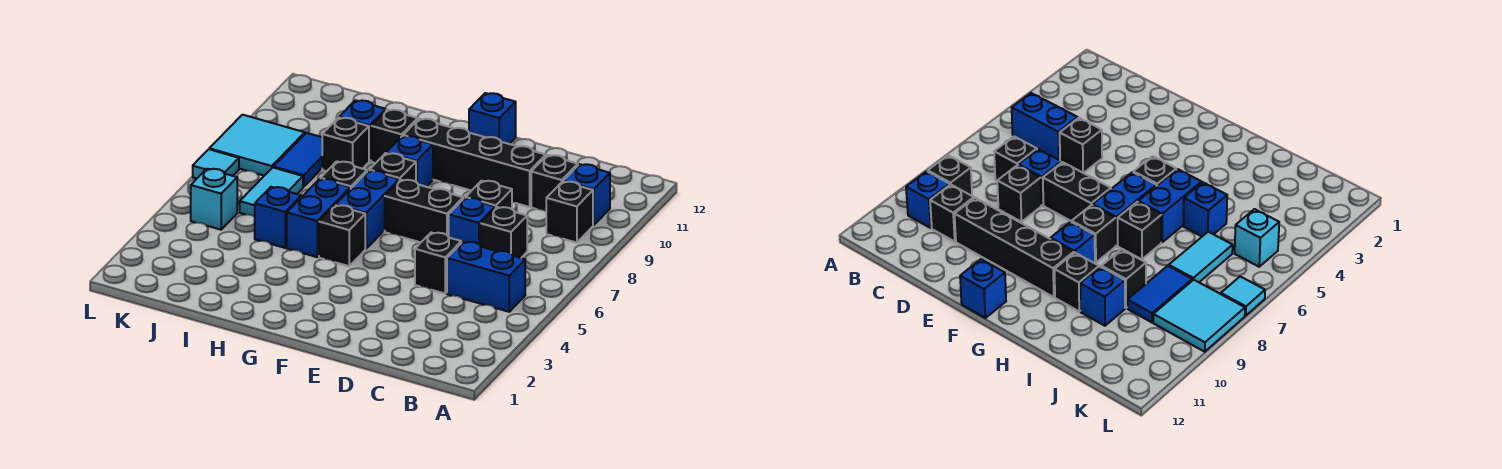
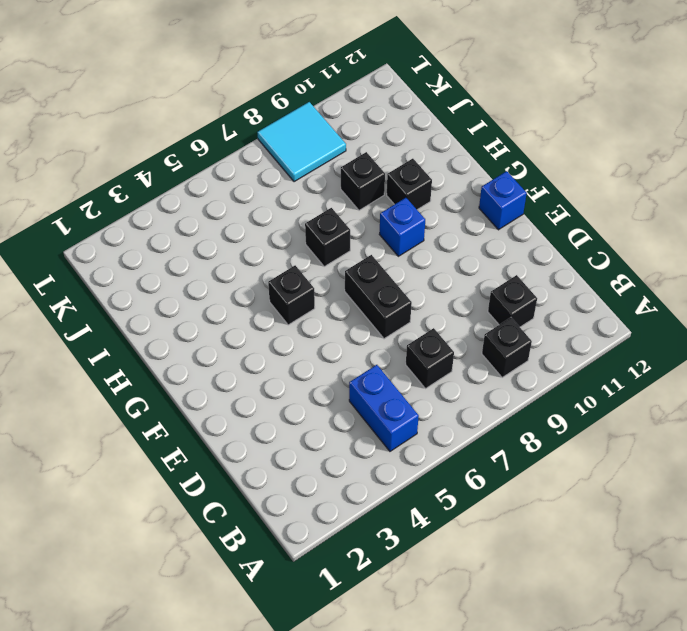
none -> blue 1x1 brick [563,164,610,225]
none -> black 1x1 brick [415,233,461,293]
none -> blue 1x1 brick [449,198,495,246]

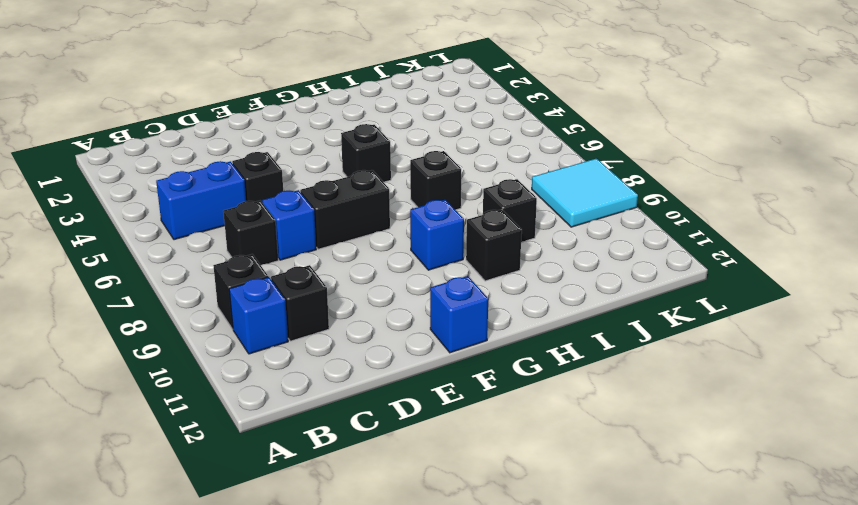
none -> black 1x1 brick [466,181,512,209]
none -> black 1x4 brick [403,119,546,207]
none -> blue 1x2 brick [336,171,399,249]

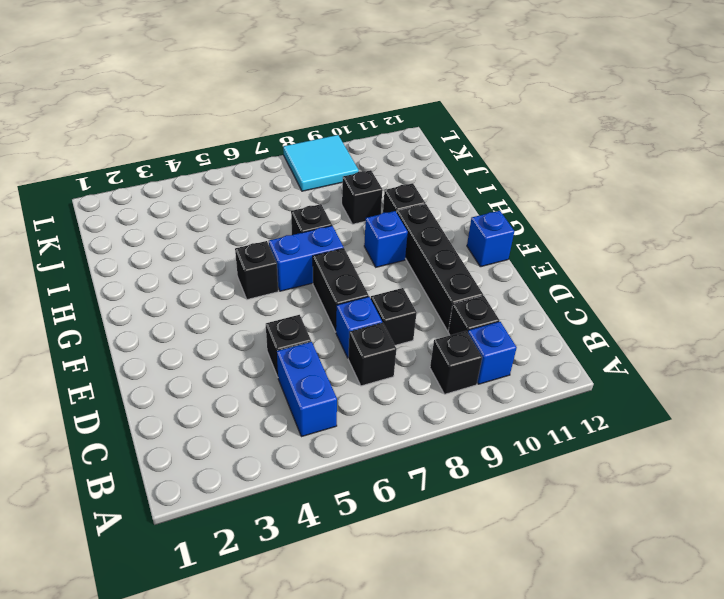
none -> black 1x1 brick [369,153,416,182]
none -> blue 1x2 brick [287,179,350,257]
none -> blue 1x1 brick [255,187,301,248]

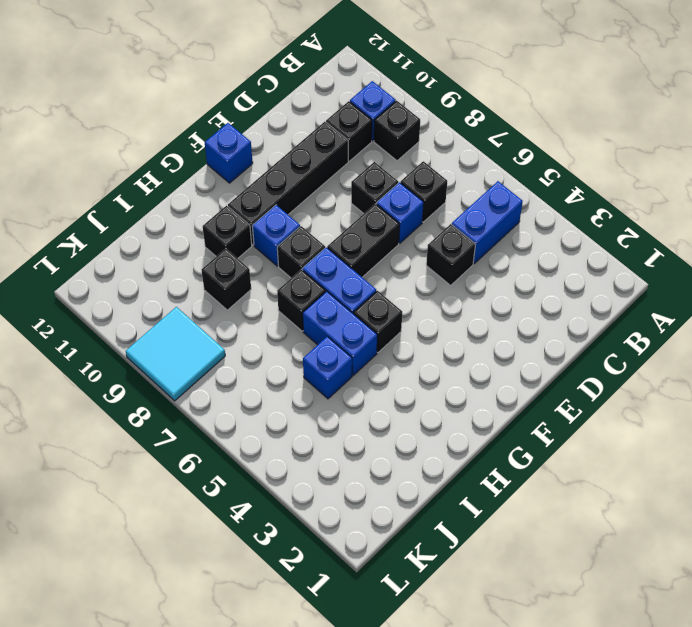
none -> blue 1x1 brick [339,100,386,161]
none -> cyan 1x2 tile [240,167,303,217]
none -> blue 1x2 tile [273,133,322,187]

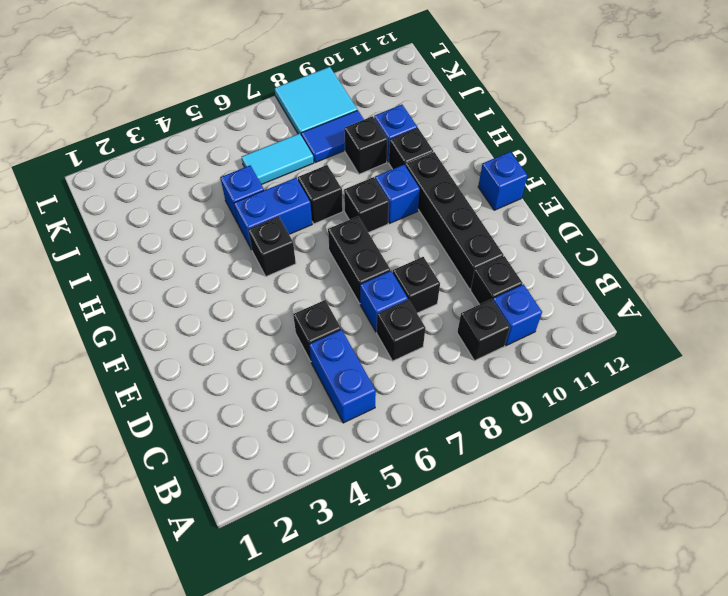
none -> blue 1x2 brick [336,171,399,249]
none -> cyan 1x1 brick [191,169,237,230]
none -> cyan 1x1 tile [193,149,239,179]

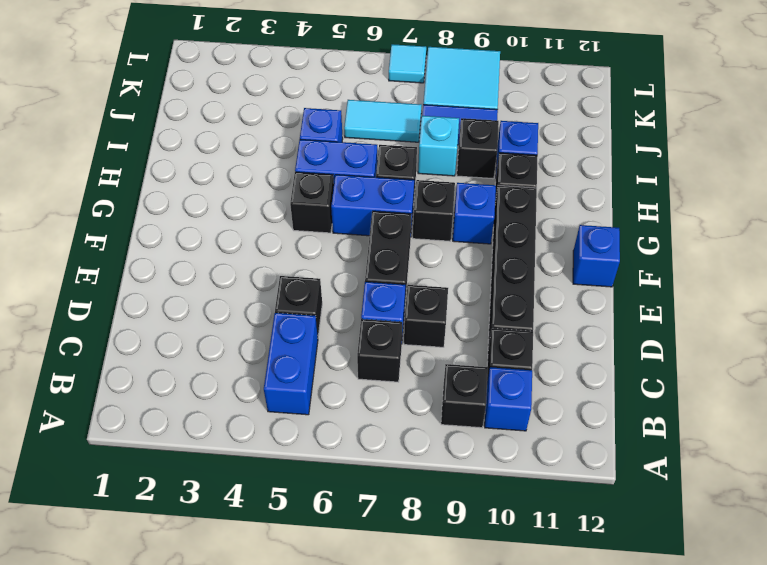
cyan 1x1 brick [418,116,459,176] -> cyan 1x1 brick moved to [191,169,237,230]

